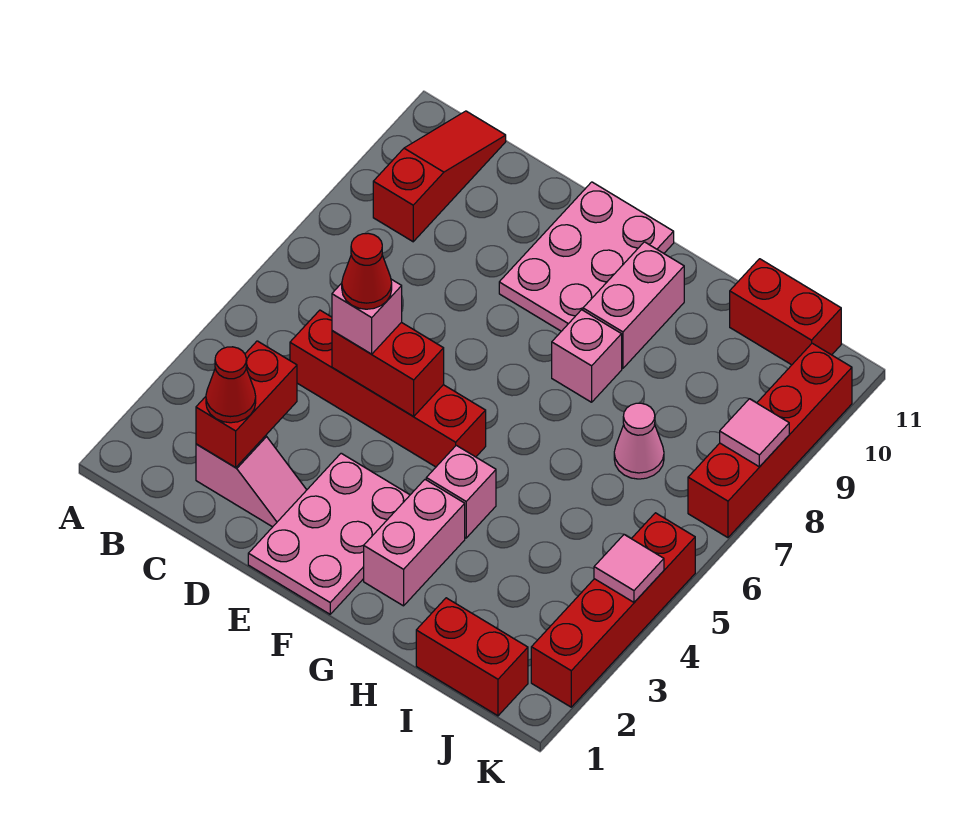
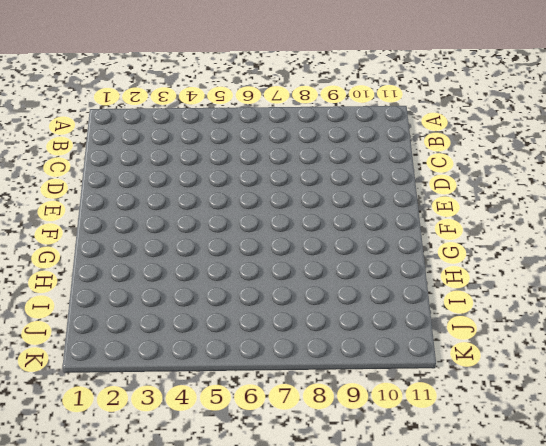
none -> red 1x3 slope [373,111,506,242]
none -> pink 1x2 slope [196,436,306,527]
none -> red 1x4 brick [290,310,486,467]

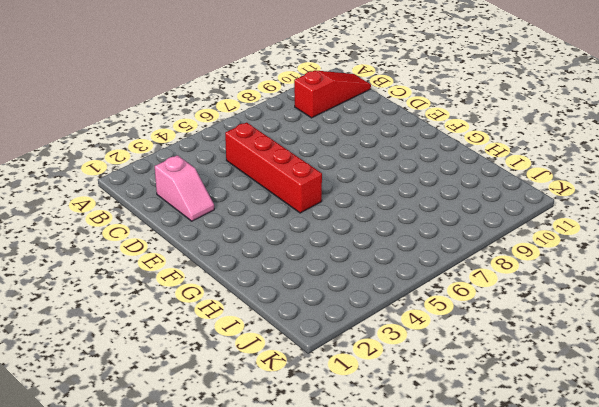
none -> pink 2x3 plate [248,453,410,614]
none -> pink 2x3 plate [499,182,674,331]
none -> pink 1x2 brick [364,480,465,606]

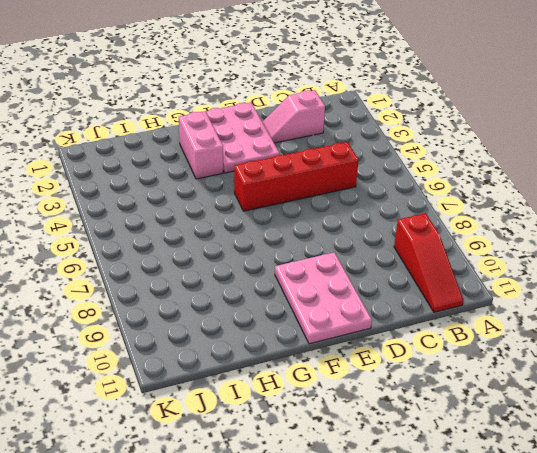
none -> pink 1x1 brick [426,445,496,538]
none -> pink 1x1 brick [552,310,622,402]
none -> pink 1x2 brick [583,242,684,368]

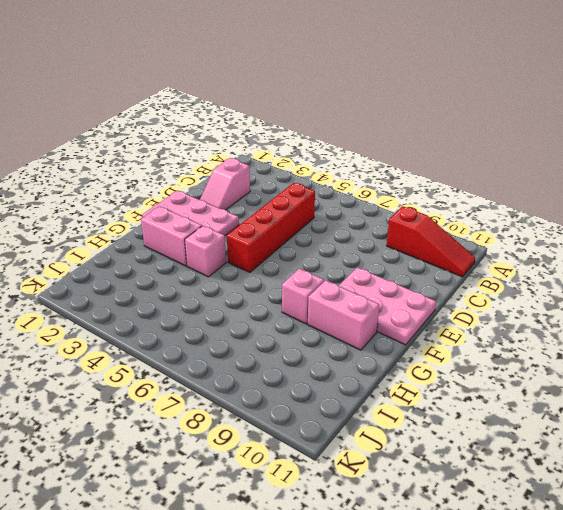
none -> red 1x2 brick [416,598,528,716]
none -> pink 1x1 cone [614,403,664,479]
none -> red 1x2 brick [730,259,841,365]

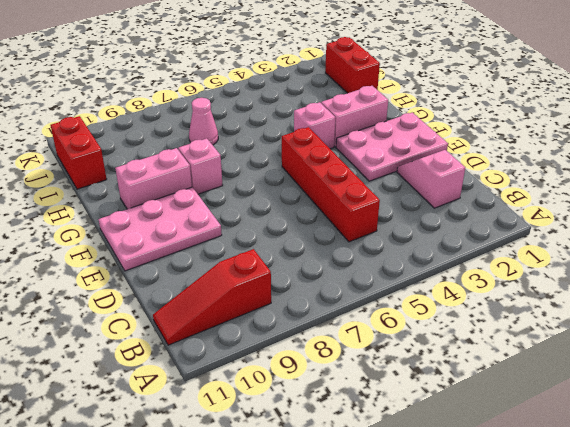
none -> red 1x4 brick [531,513,695,707]
none -> red 1x4 brick [688,343,852,538]
none -> red 1x2 brick [196,341,297,468]

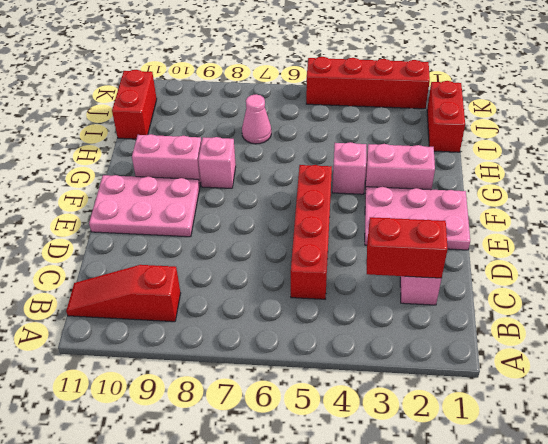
none -> red 1x4 brick [688,343,852,538]
none -> red 1x2 brick [332,322,444,417]
none -> pink 1x1 tile [594,535,664,602]

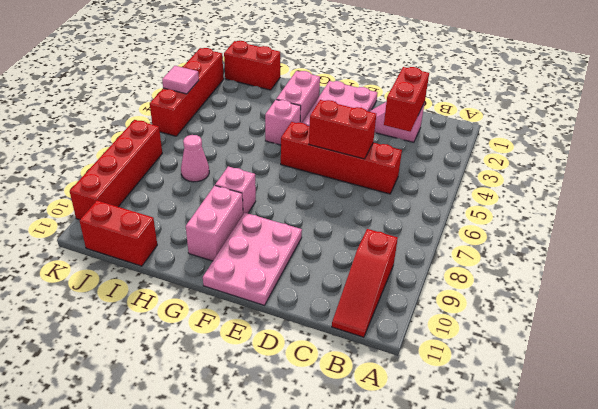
none -> pink 1x1 tile [720,399,789,467]
none -> red 1x1 cone [206,347,256,423]
none -> pink 1x1 brick [332,279,402,354]

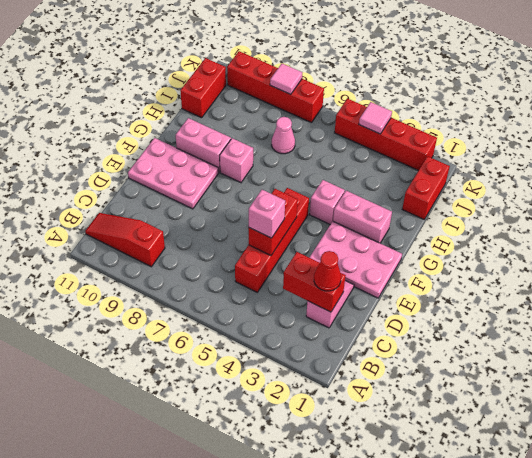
none -> red 1x1 cone [342,233,392,309]

